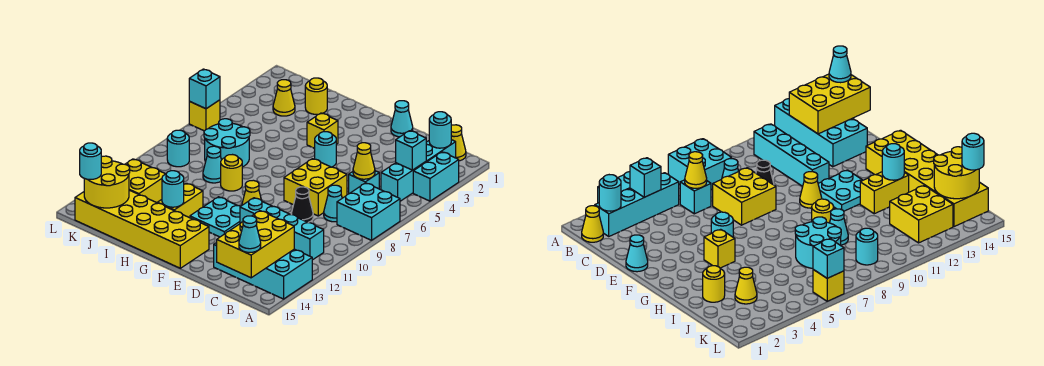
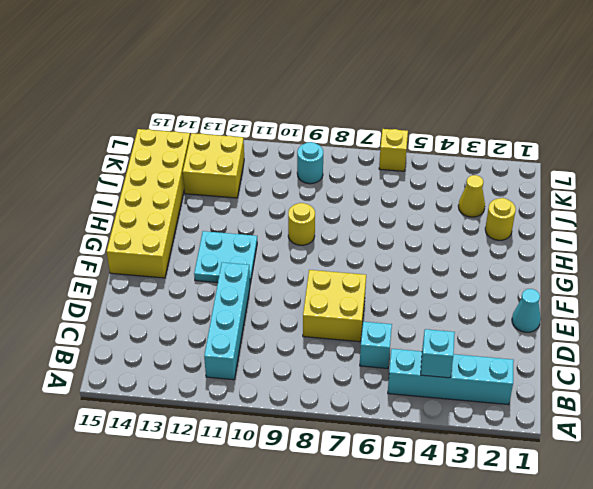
none -> cyan 1x2 brick [413,152,459,201]
none -> cyan 2x2 brick [337,183,400,240]
none -> cyan 2x4 brick [214,243,312,299]
none -> yellow 1x1 cone [451,125,466,161]

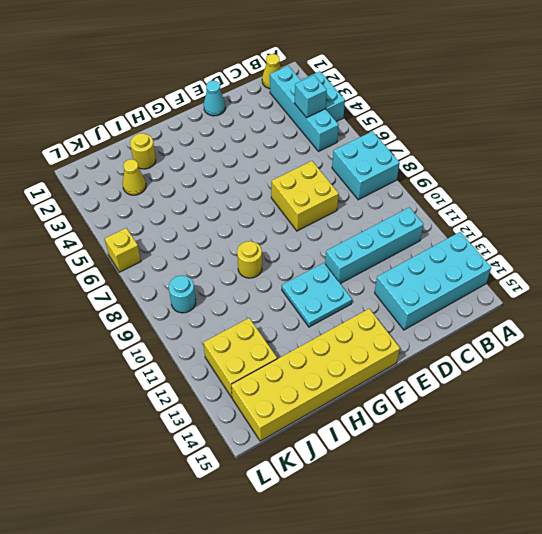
none -> cyan 1x1 brick [349,171,379,194]
none -> cyan 1x1 cone [324,185,342,222]
none -> black 1x1 cone [291,187,313,223]
none -> cyan 1x1 round brick [315,132,336,167]

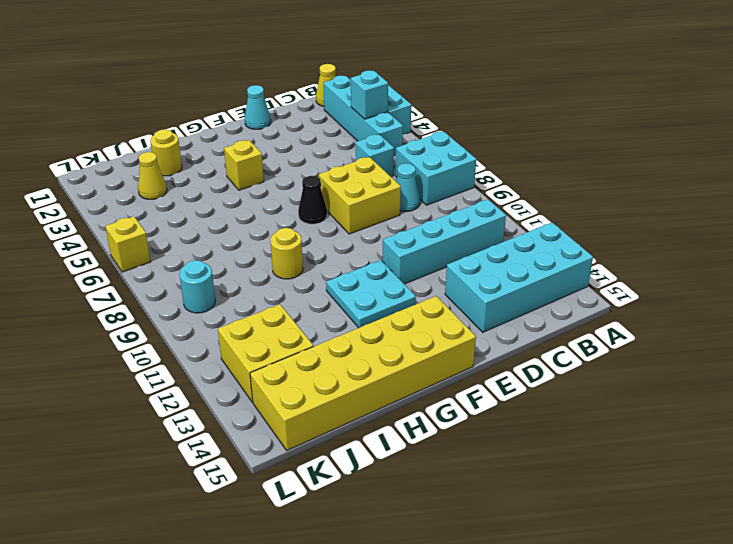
black 1x1 cone [298,176,327,224] -> black 1x1 cone moved to [291,187,313,223]
none -> cyan 1x1 round brick [315,132,336,167]
none -> yellow 1x1 cone [242,180,261,205]
none -> yellow 1x2 brick [157,183,203,218]
none -> cyan 2x2 round brick [204,119,250,167]

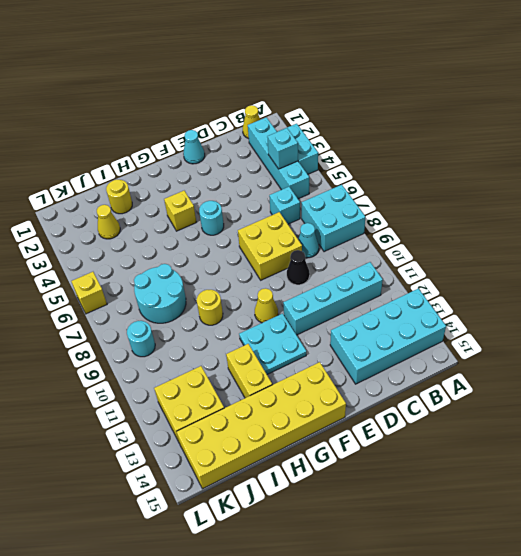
none -> cyan 1x1 cone [203,146,221,183]
none -> cyan 1x1 round brick [429,112,451,148]
none -> yellow 2x3 brick [217,211,294,278]
none -> yellow 1x1 cone [353,143,375,179]

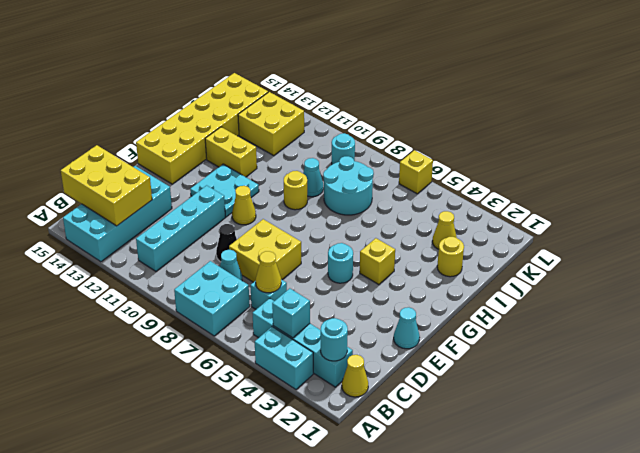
none -> cyan 1x1 round brick [162,171,184,207]
none -> yellow 2x2 round brick [84,156,130,208]
none -> cyan 1x1 brick [189,69,220,109]
none -> cyan 1x1 cone [239,216,261,252]

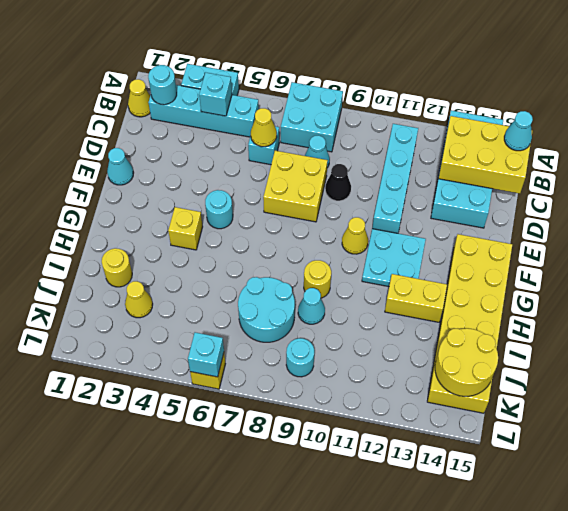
none -> yellow 2x2 brick [125,159,165,203]
none -> cyan 1x1 round brick [162,171,184,207]
none -> cyan 1x1 round brick [80,143,101,180]

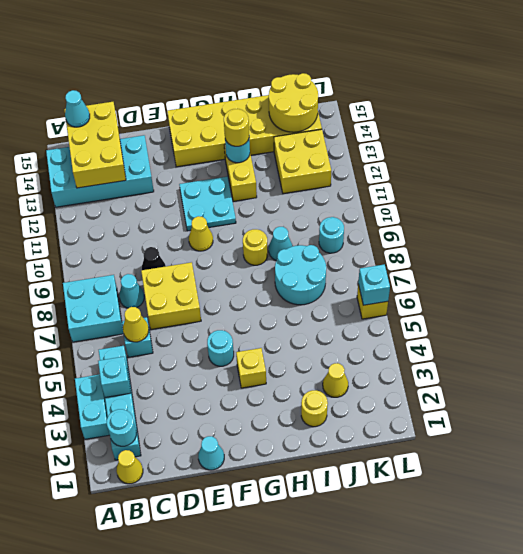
yellow 1x1 round brick [224,109,249,146] -> none
none -> cyan 1x4 brick [240,198,324,260]
none -> cyan 1x1 round brick [80,143,101,180]

